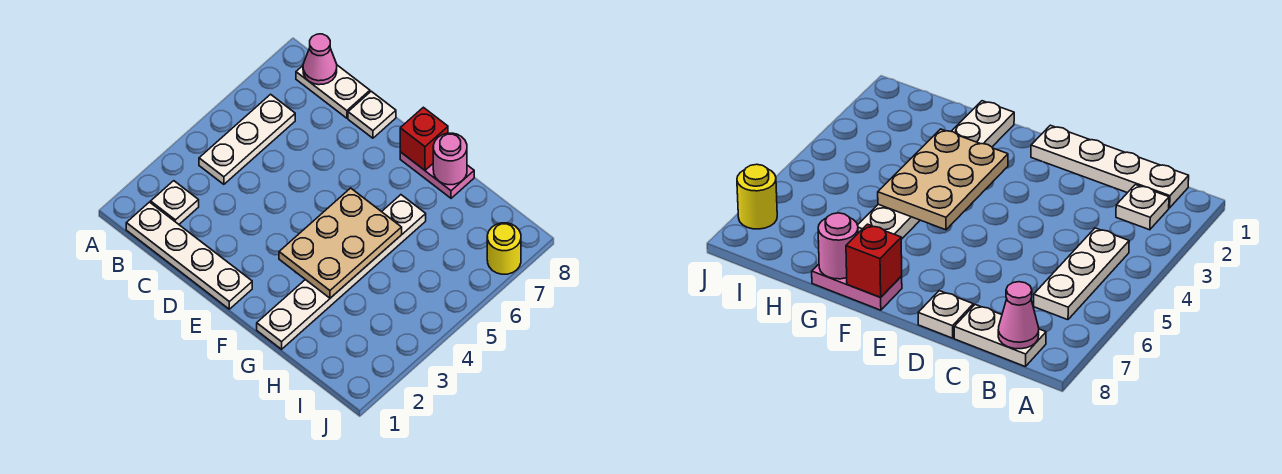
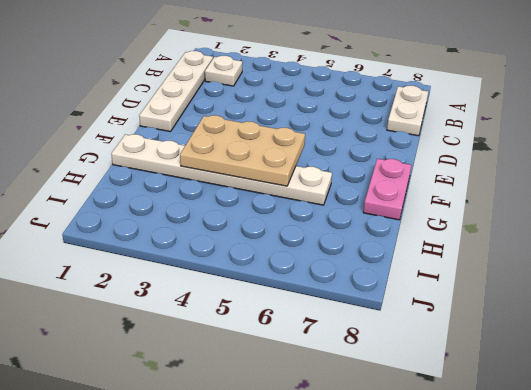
none -> white 1x3 plate [199,94,295,184]
none -> white 1x1 plate [348,91,396,138]
none -> yellow 1x1 round brick [487,223,521,274]

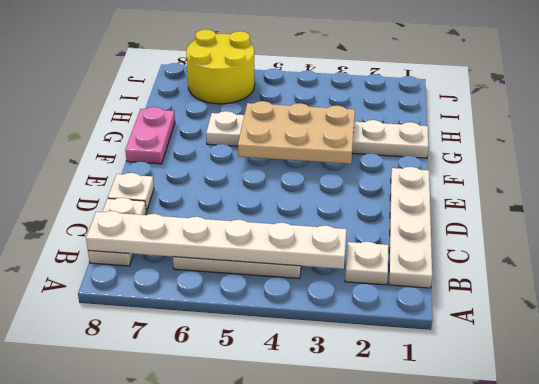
white 1x6 plate [86,211,347,269] -> pink 1x1 cone [303,34,337,85]
yellow 2x2 round brick [186,29,255,104] -> yellow 1x1 round brick [487,223,521,274]
none -> red 1x1 brick [400,107,448,170]
none -> pink 1x1 round brick [433,133,467,185]

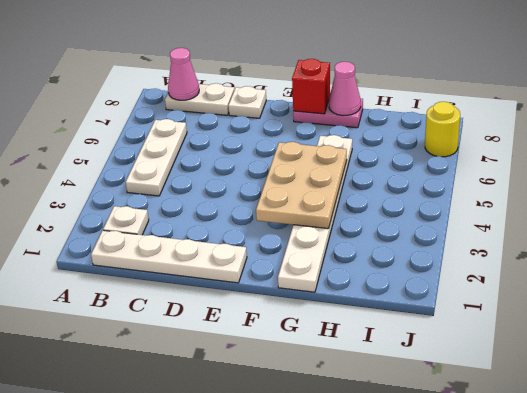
pink 1x1 cone [329,62,361,116] -> pink 1x1 round brick [433,133,467,185]

